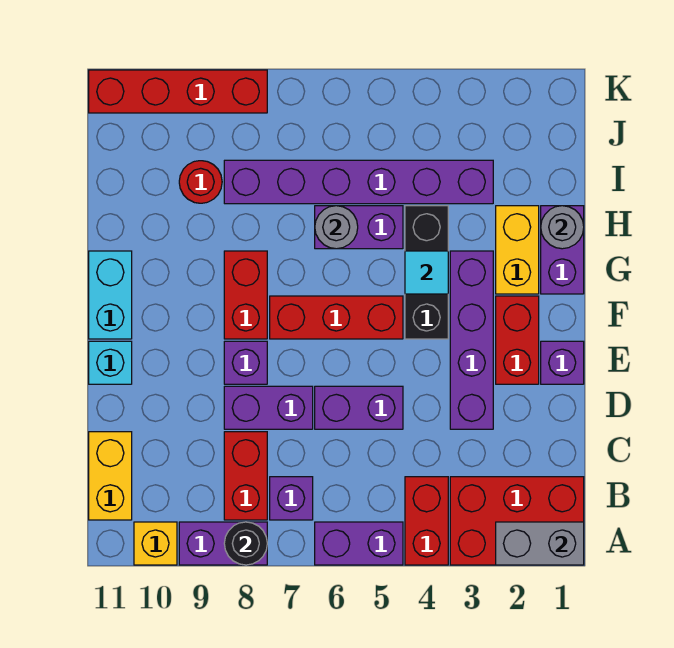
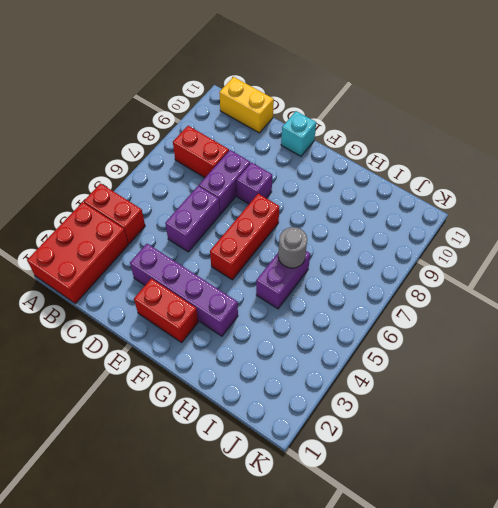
none -> purple 1x2 brick [315,522,403,565]
none -> purple 1x2 brick [179,522,267,565]
none -> yellow 1x1 brick [134,522,177,565]
none -> purple 1x1 brick [270,477,313,520]

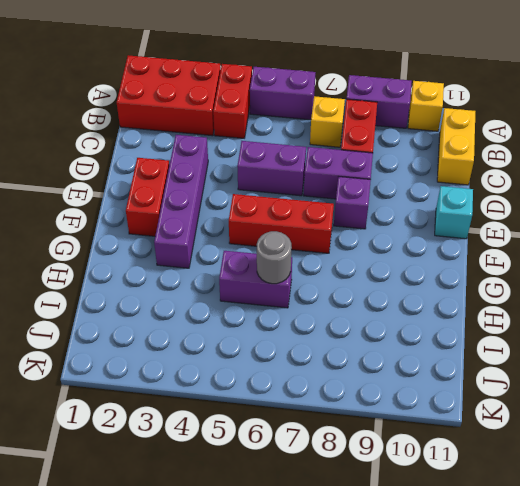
yellow 1x1 brick [310,96,345,147] -> purple 1x1 brick [270,477,313,520]
none -> purple 1x1 brick [541,341,584,384]
none -> black 1x3 brick [405,206,448,339]
none -> red 1x2 brick [224,251,267,339]
none -> cyan 1x2 brick [89,251,132,339]

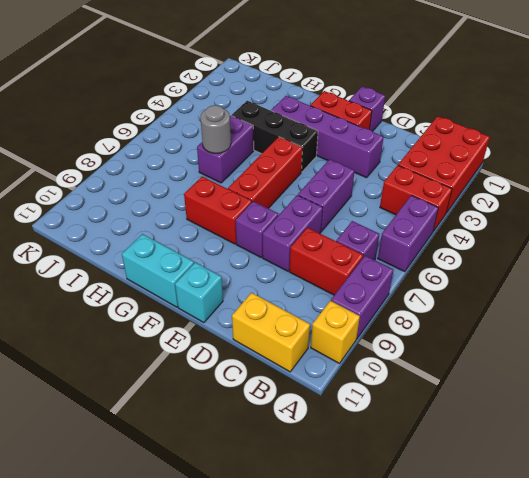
none -> purple 1x2 brick [541,206,584,294]
none -> yellow 1x2 brick [496,206,539,294]
none -> purple 1x6 brick [224,160,493,204]
none -> red 1x1 round brick [179,161,222,203]

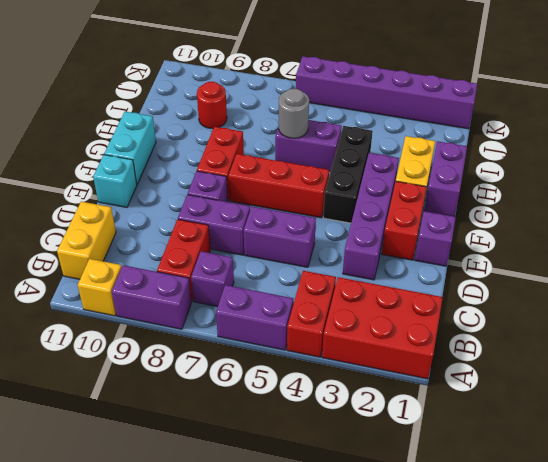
purple 1x6 brick [296,56,477,129] -> purple 1x6 brick moved to [224,160,493,204]
none -> red 1x4 brick [89,70,267,113]
none -> grey 1x2 brick [496,522,584,565]
none -> black 1x1 round brick [224,522,267,565]
none -> cyan 1x1 tile [405,251,448,294]

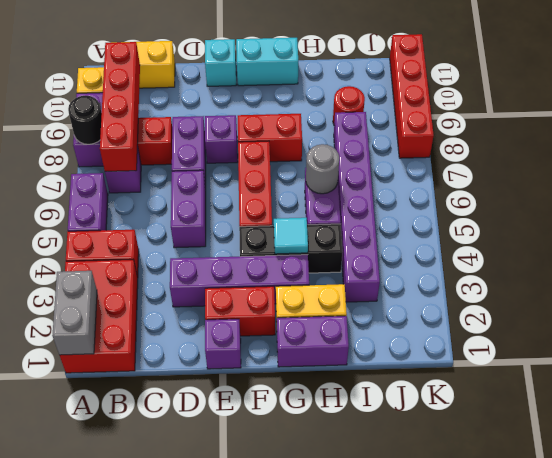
red 1x4 brick [100,42,140,171] -> none
none -> grey 1x1 round brick [541,206,584,249]

